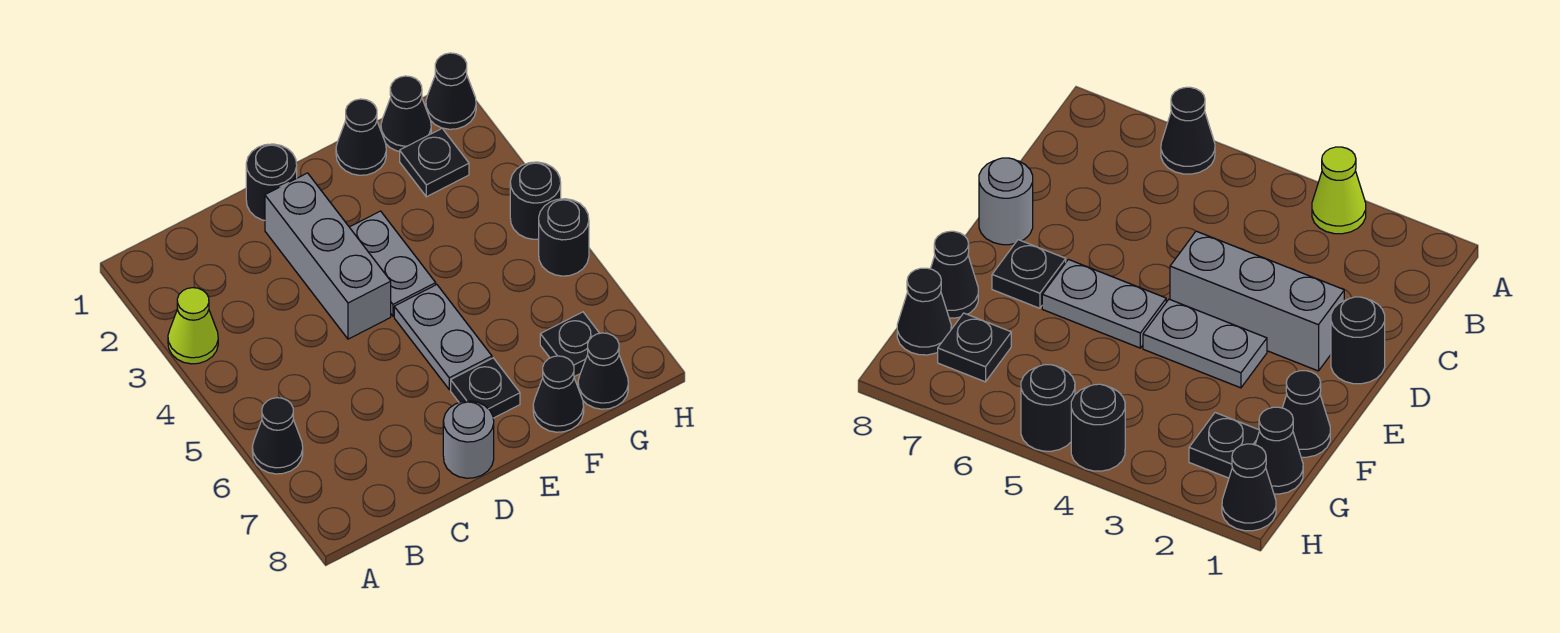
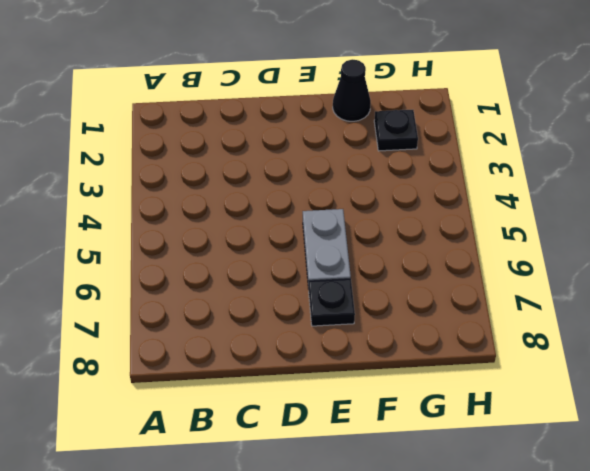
none -> lime 1x1 cone [168,288,218,364]
none -> black 1x1 cone [252,398,303,474]
none -> black 1x1 round brick [246,144,297,220]

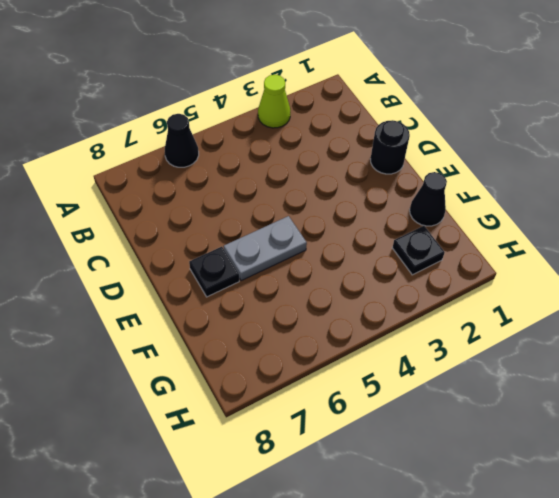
none -> grey 1x3 brick [265,173,391,339]
none -> grey 1x1 round brick [443,401,494,478]
none -> grey 1x2 plate [350,211,436,316]

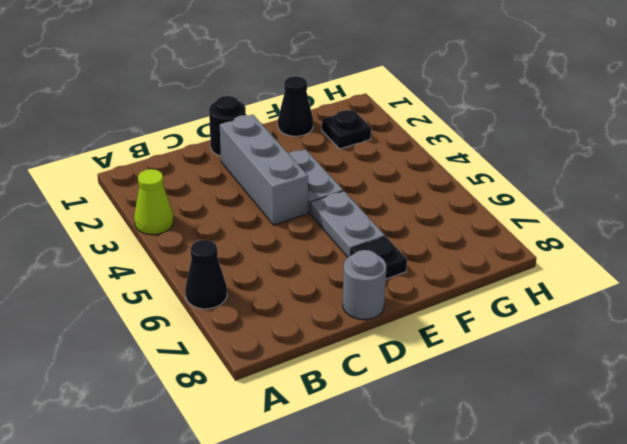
none -> black 1x1 cone [533,356,584,432]
none -> black 1x1 cone [381,76,431,151]
none -> black 1x1 plate [540,312,600,377]

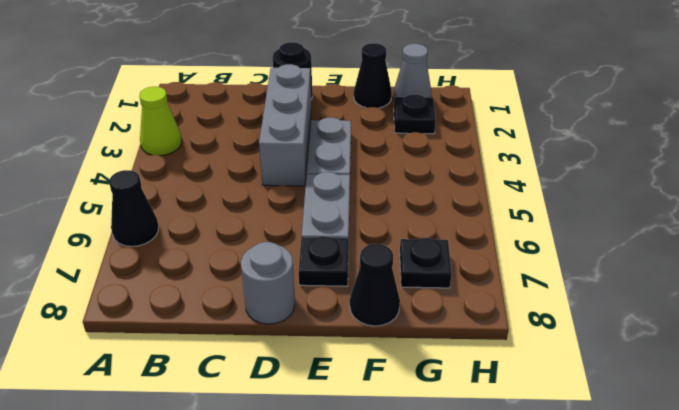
grey 1x1 cone [393,44,431,99] -> black 1x1 cone [381,76,431,151]
none -> black 1x1 cone [578,333,628,409]
none -> black 1x1 cone [426,53,476,129]
none -> black 1x1 round brick [510,162,561,239]

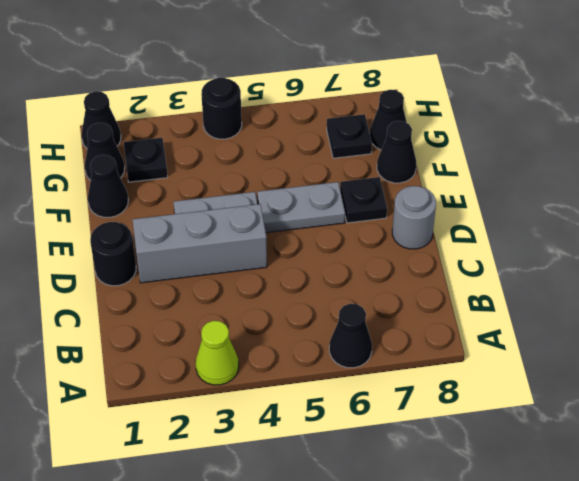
none -> black 1x1 round brick [539,199,589,276]

